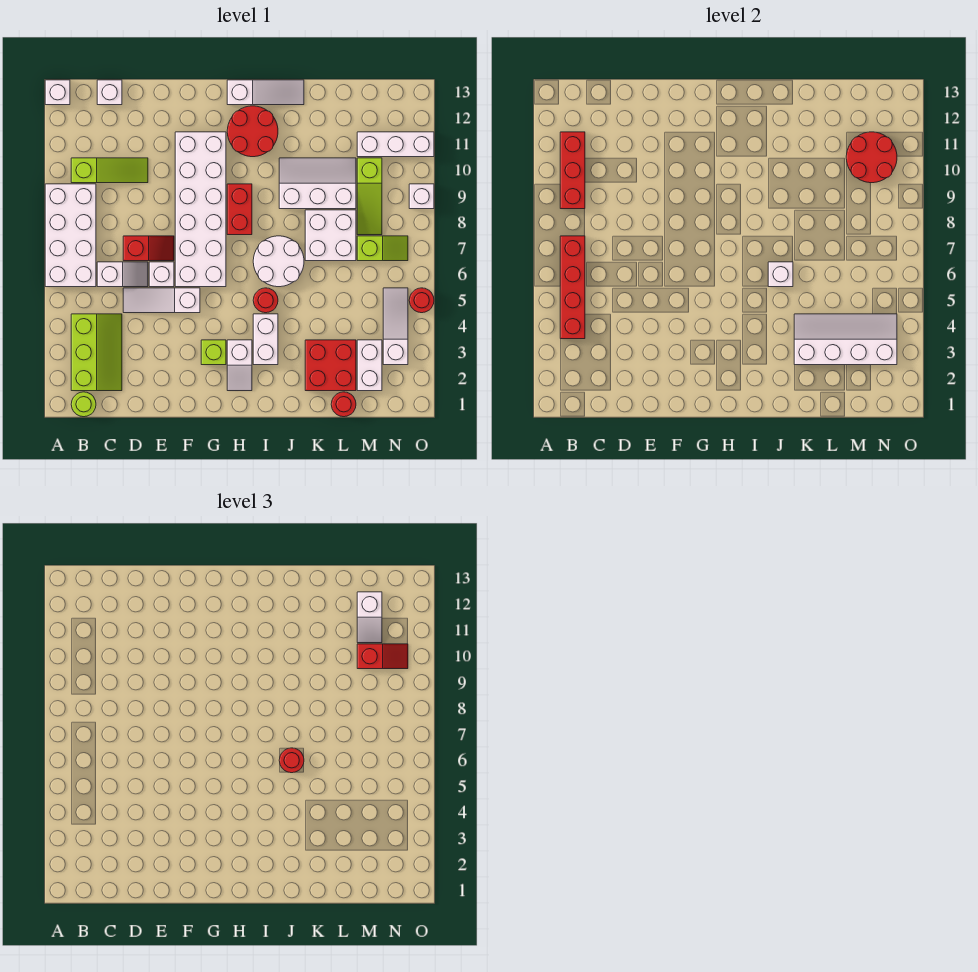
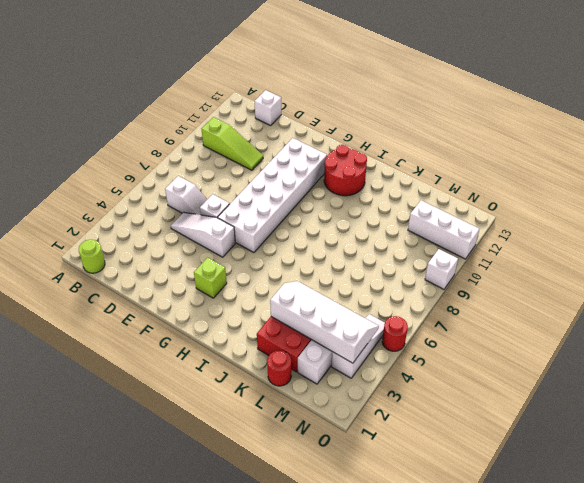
none -> white 2x4 brick [45,184,96,287]
none -> white 1x1 brick [45,80,70,105]
none -> lime 2x3 slope [71,314,122,391]
none -> red 1x2 slope [123,236,174,261]

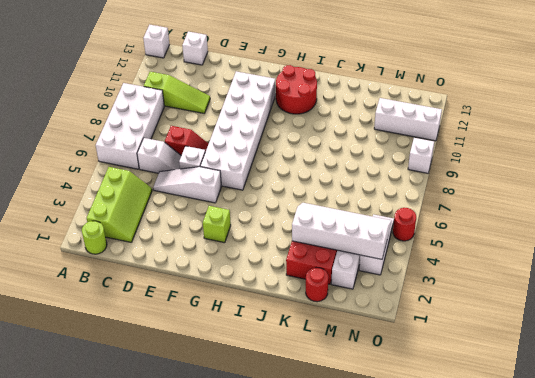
none -> white 1x2 slope [227,340,252,391]
none -> red 1x2 brick [227,184,252,235]
none -> white 1x3 slope [227,80,304,105]
none -> white 1x2 brick [253,314,278,365]

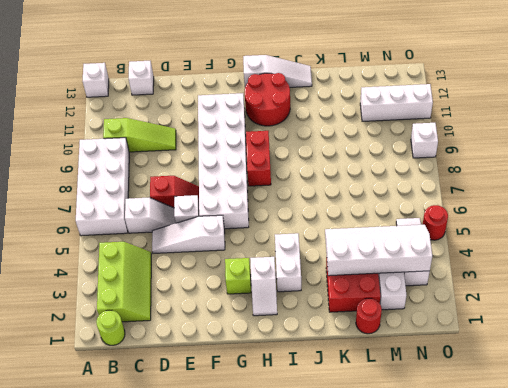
none -> red 1x1 round brick [253,288,278,313]
none -> white 2x2 round brick [253,236,304,287]
none -> white 2x3 slope [279,158,356,209]
none -> white 2x2 brick [305,210,356,261]

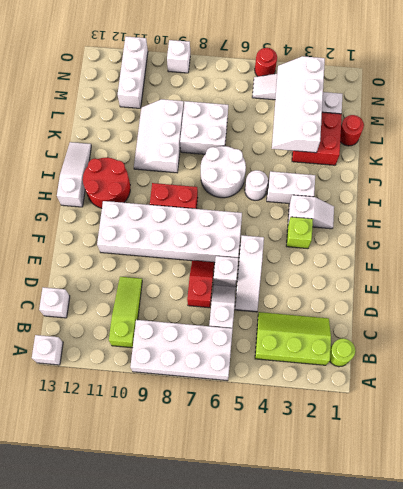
white 1x1 round brick [245,170,268,200] -> red 1x1 round brick [253,288,278,313]
none -> lime 1x2 slope [357,236,408,261]
none -> lime 1x3 slope [357,158,382,235]
none -> red 1x4 brick [560,236,585,339]
none -> red 1x3 brick [560,132,585,209]

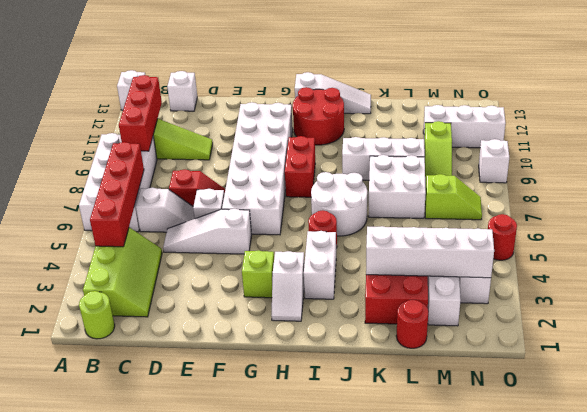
none -> white 1x1 brick [768,262,793,287]
none -> red 2x2 round brick [846,132,897,183]
none -> red 1x1 round brick [279,748,304,773]
none -> red 1x2 slope [357,644,408,669]

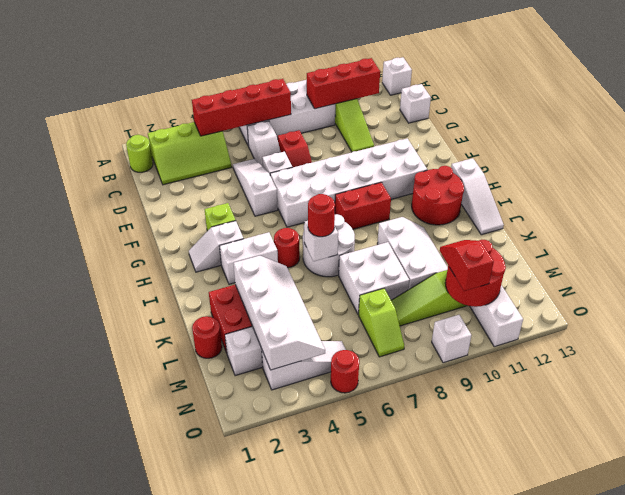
red 1x2 slope [440,240,494,291] -> red 1x2 slope turned to [357,644,408,669]
none -> white 1x2 slope [357,592,382,643]

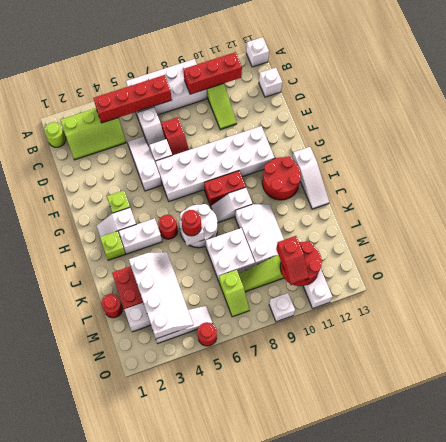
lime 1x1 brick [100,231,125,260] -> none
white 1x2 slope [211,187,252,223] -> white 1x2 slope moved to [357,592,382,643]

